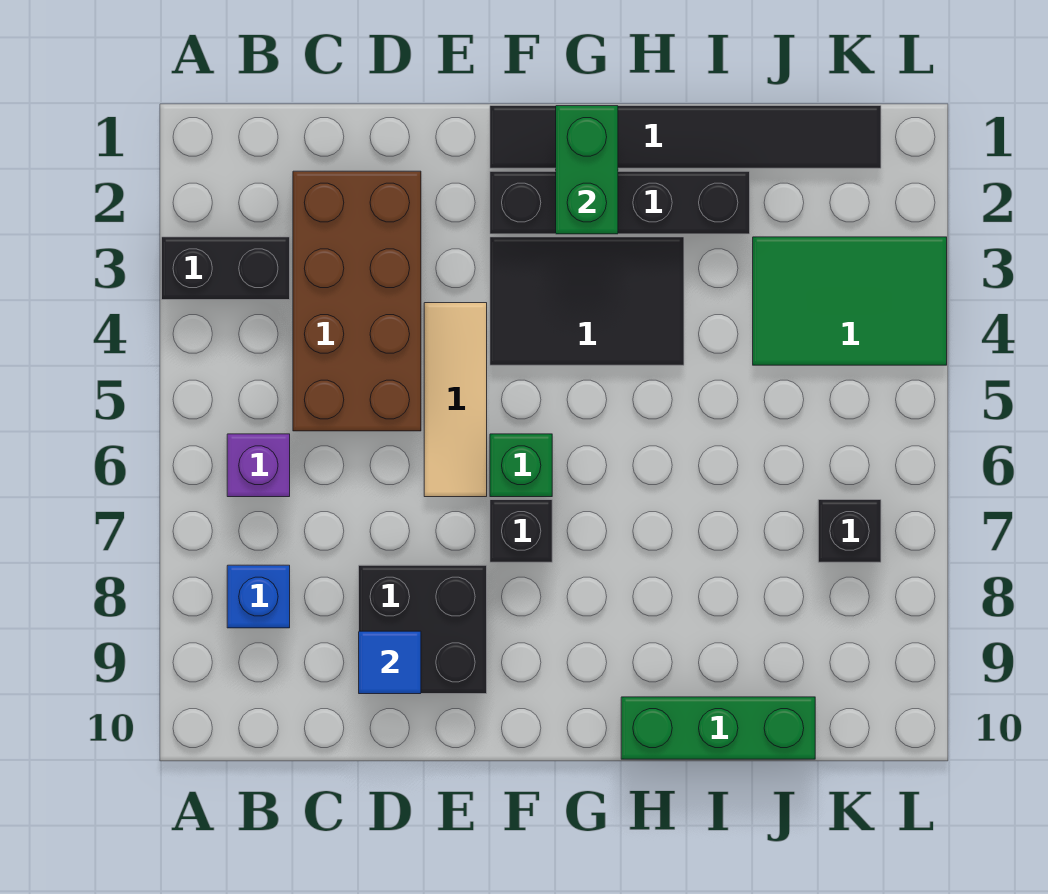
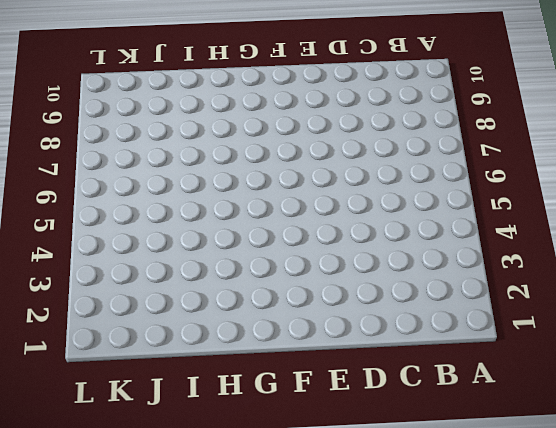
none -> black 1x2 brick [162,237,290,300]
none -> purple 1x1 brick [227,434,290,497]
none -> blue 1x1 brick [227,565,290,628]

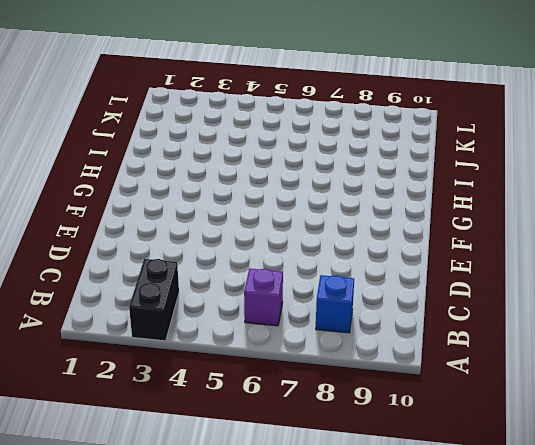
none -> brown 2x4 brick [293,171,421,431]
none -> black 2x2 brick [359,565,487,694]
none -> tan 1x3 tile [424,303,487,497]

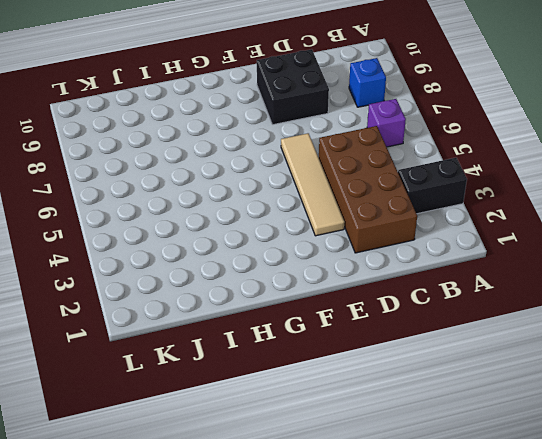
tan 1x4 tile [281,133,345,236] -> tan 1x3 tile [424,303,487,497]
none -> black 1x6 tile [490,106,881,168]
none -> black 1x4 brick [490,171,750,234]
none -> black 2x3 tile [490,237,684,365]

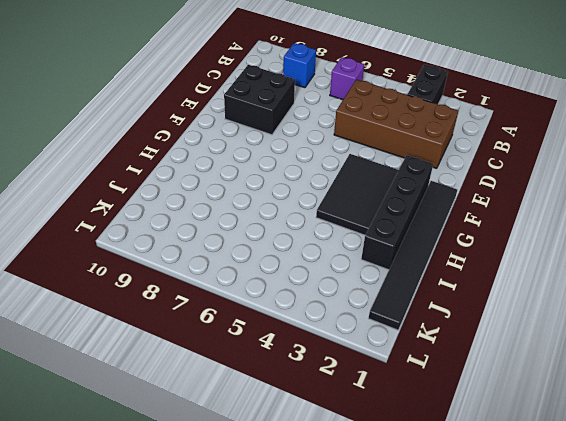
none -> tan 1x3 tile [424,303,487,497]
none -> green 1x1 brick [490,434,552,497]
none -> black 1x1 brick [490,500,552,562]

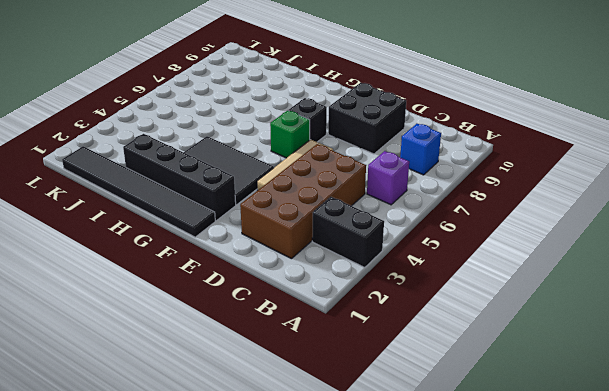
none -> green 1x3 brick [621,697,815,759]
none -> green 2x3 tile [753,237,947,365]
none -> black 1x1 brick [818,500,881,562]

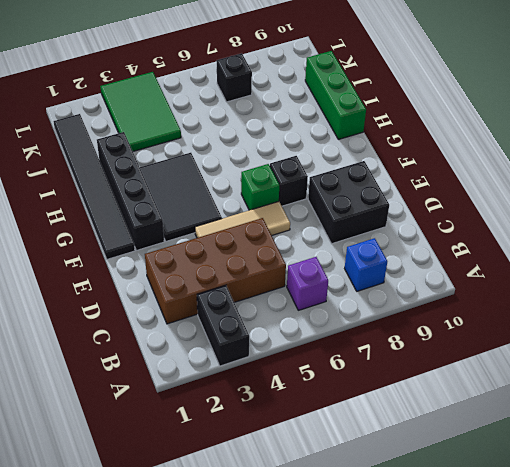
none -> blue 1x1 tile [359,631,421,694]
none -> green 1x2 brick [556,106,618,234]

